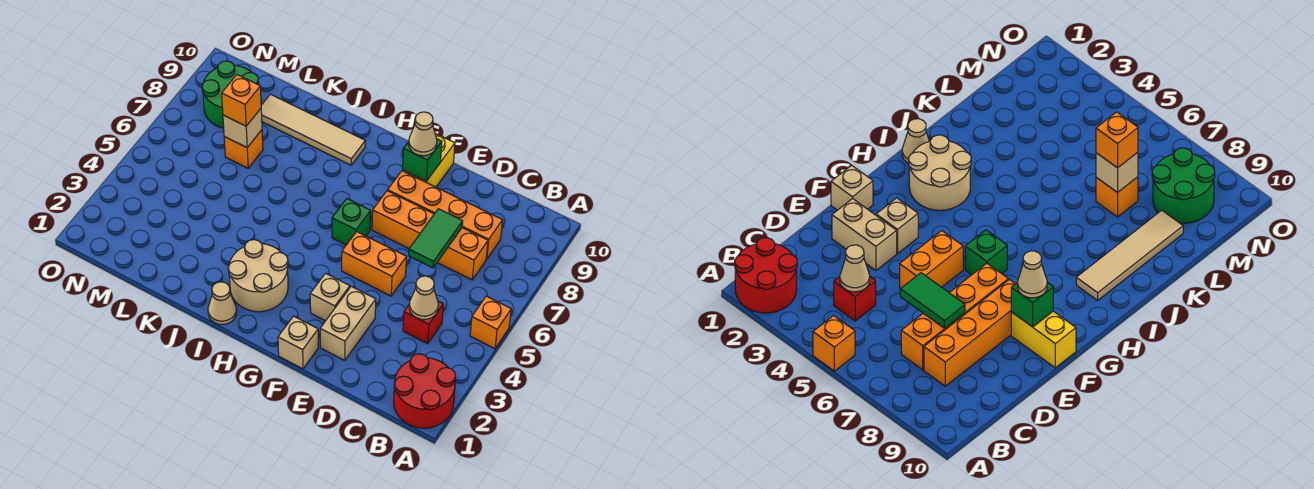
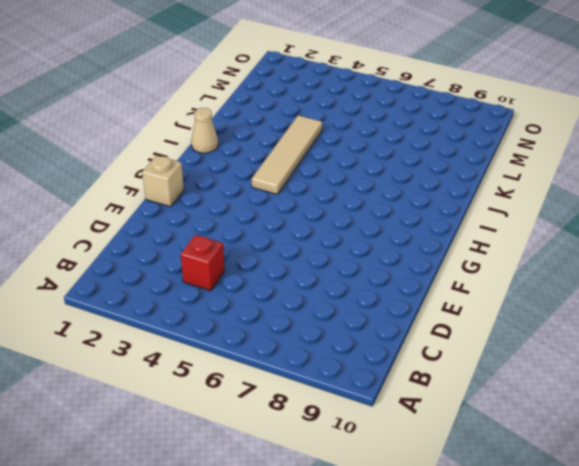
tan 1x4 tile [252,115,322,195] -> tan 1x4 tile moved to [261,94,365,165]
none -> red 2x2 round brick [394,354,456,428]
none -> orange 1x1 brick [470,296,511,349]
none -> orange 1x4 brick [372,191,488,280]

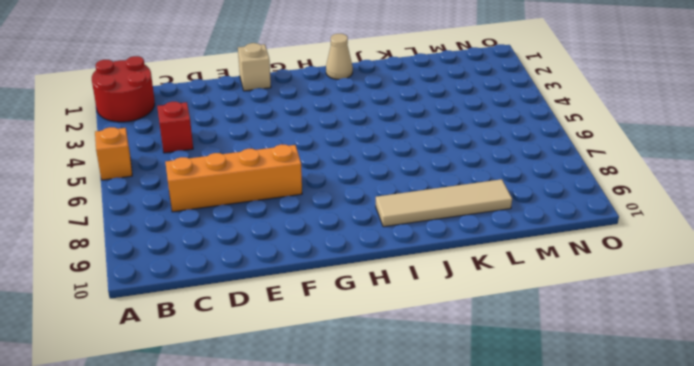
none -> orange 1x4 brick [388,171,503,259]
none -> tan 1x2 brick [320,286,376,360]
none -> orange 1x2 brick [342,232,407,296]

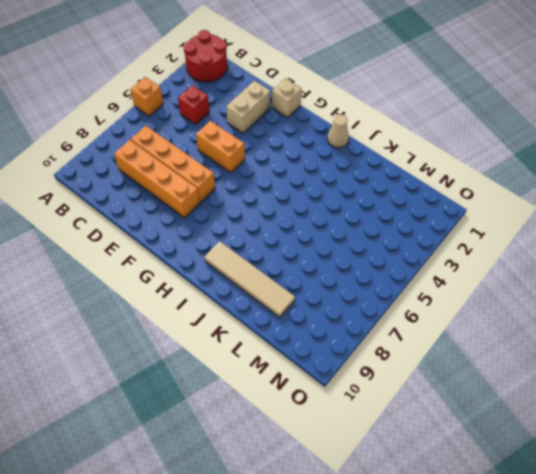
none -> tan 1x1 brick [310,273,350,321]
none -> yellow 1x2 brick [403,133,455,187]
none -> green 1x1 brick [332,199,371,245]

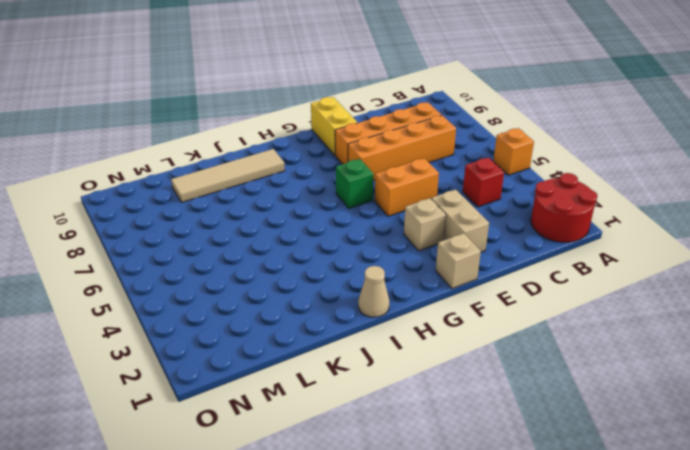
none -> tan 2x2 round brick [228,240,288,312]
none -> orange 1x1 brick [224,130,263,168]
none -> green 2x2 round brick [202,61,259,128]

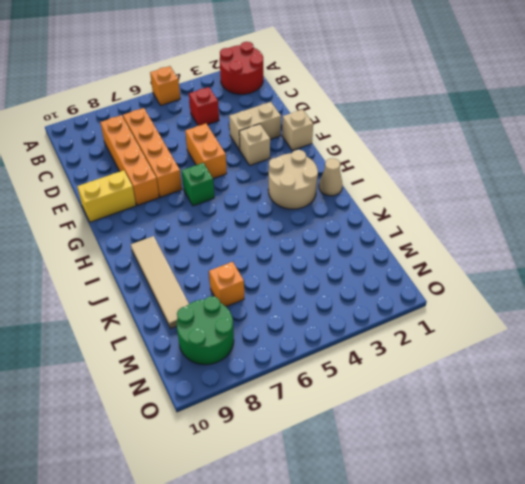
none -> tan 1x1 cone [409,276,438,320]
none -> green 1x2 tile [409,209,463,268]
none -> green 1x1 brick [403,139,442,181]

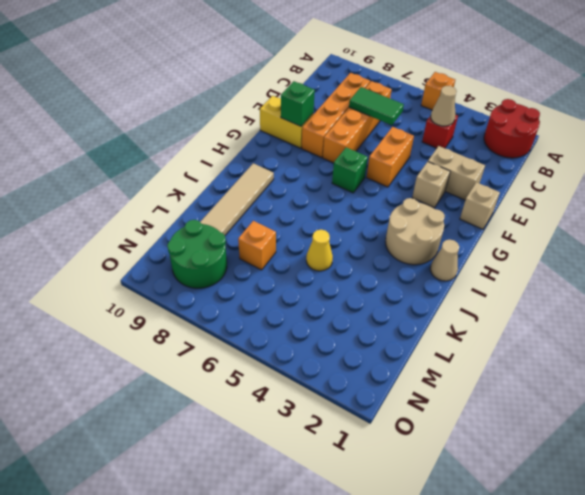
yellow 1x1 cone [306,230,333,271] -> none
none -> tan 1x1 brick [223,109,262,147]
none -> tan 1x1 cone [409,112,437,156]
none -> orange 1x1 brick [222,75,261,126]

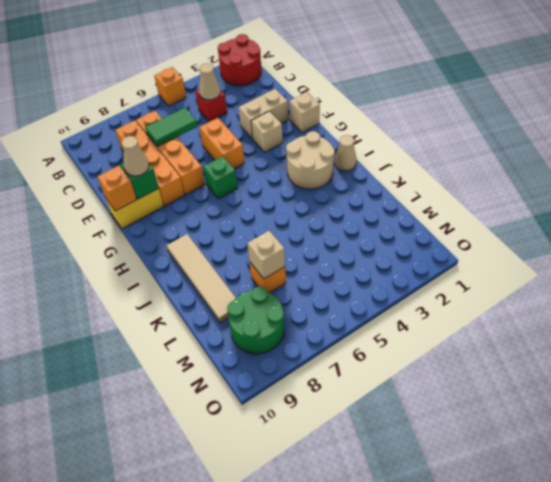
orange 1x1 brick [98,166,137,211] -> orange 1x1 brick moved to [222,75,261,126]

